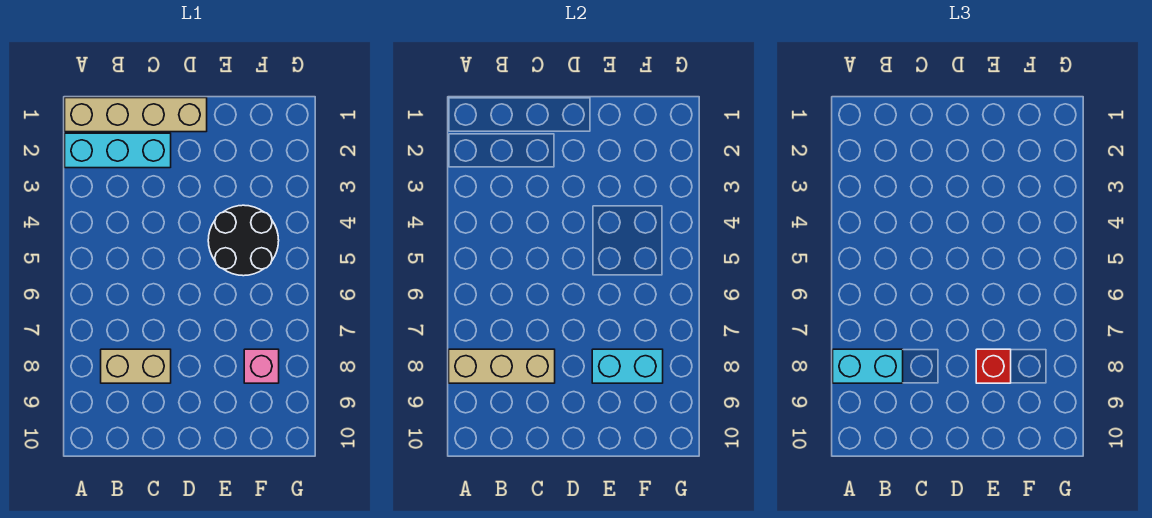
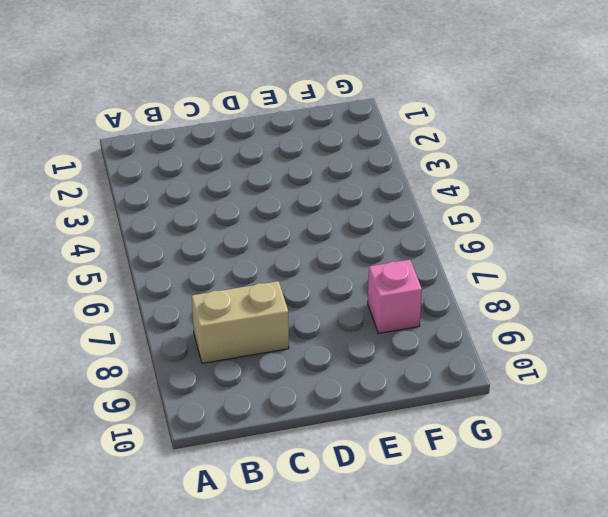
none -> tan 1x4 brick [65,98,207,132]
none -> cyan 1x3 brick [65,133,171,168]

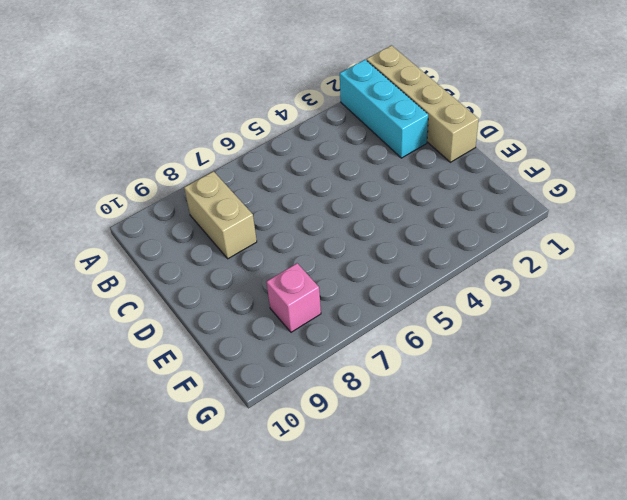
none -> black 2x2 round brick [208,205,279,276]
none -> tan 1x3 brick [449,349,555,383]

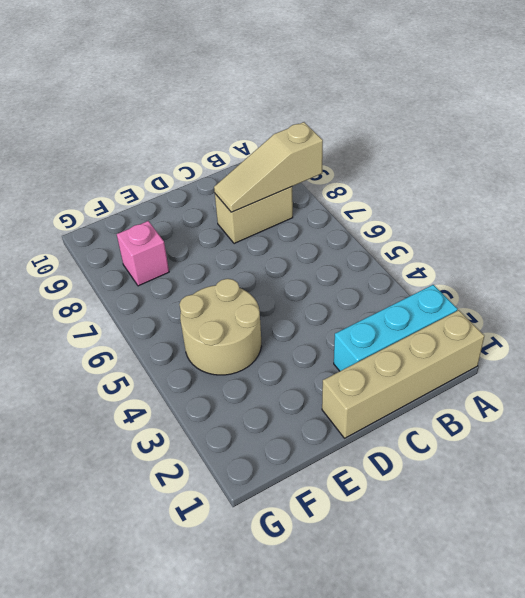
tan 1x3 slope [214,122,323,212] -> tan 1x3 brick [449,349,555,383]
tan 2x2 round brick [179,279,261,375] -> black 2x2 round brick [208,205,279,276]
none -> cyan 1x2 brick [592,349,663,383]
none -> cyan 1x2 brick [833,349,903,383]

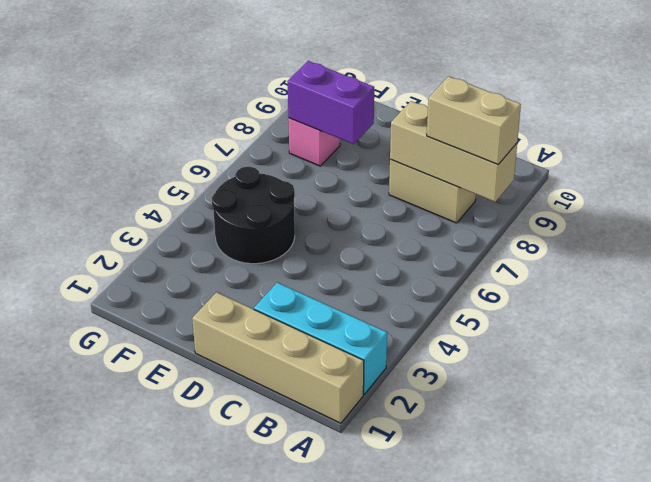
tan 1x2 brick [427,76,521,164] -> cyan 1x2 brick [833,349,903,383]
purple 1x2 brick [287,61,374,144] -> cyan 1x2 brick [592,349,663,383]
none -> red 1x1 brick [976,349,1011,383]

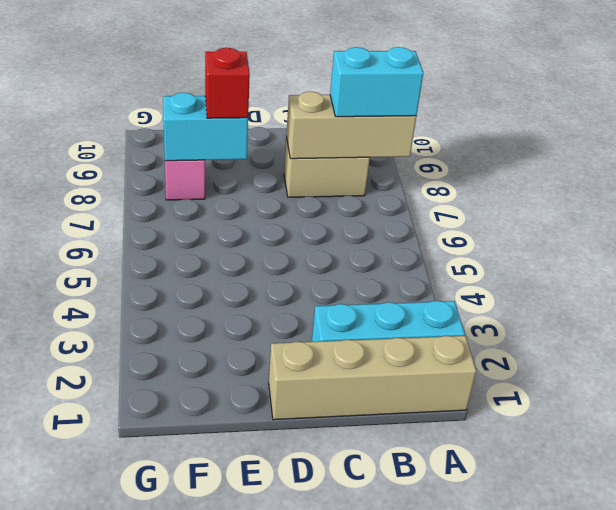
none -> black 2x2 round brick [208,205,279,276]

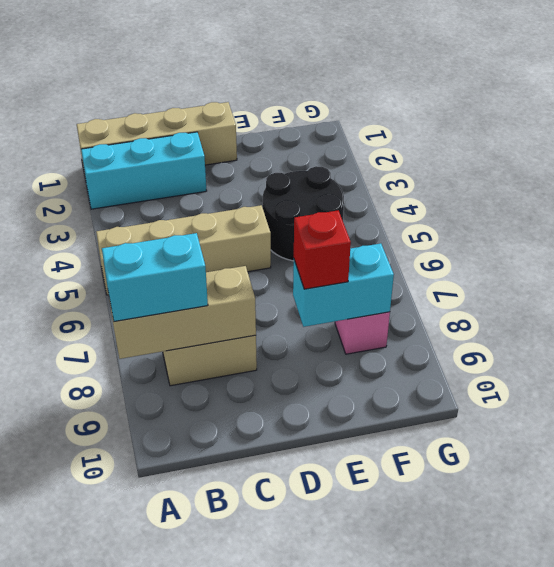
tan 1x4 brick [96,205,271,295] -> none

